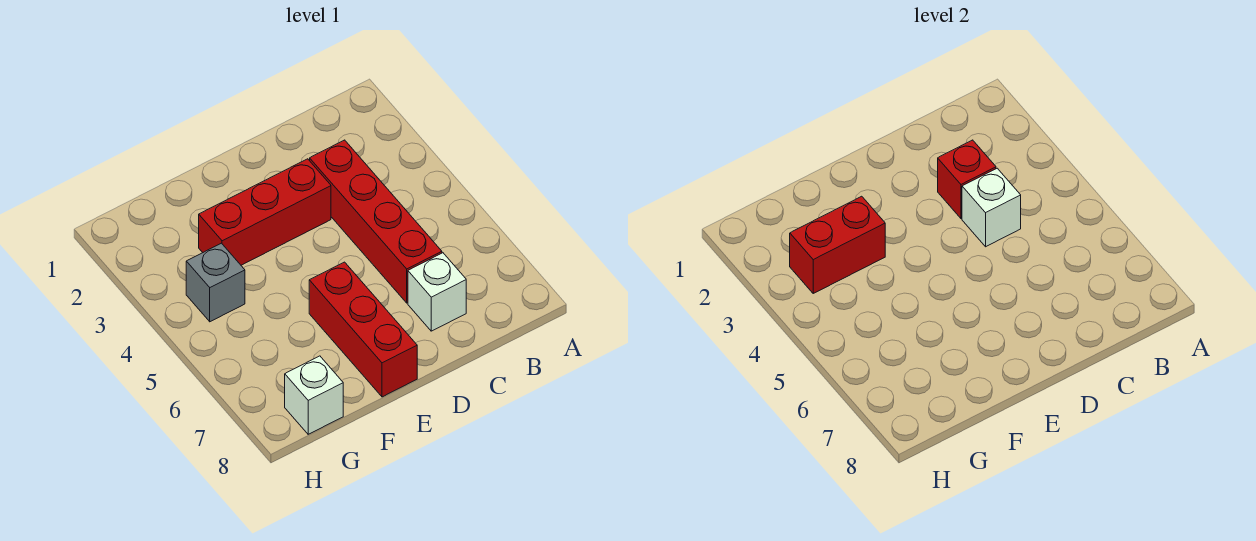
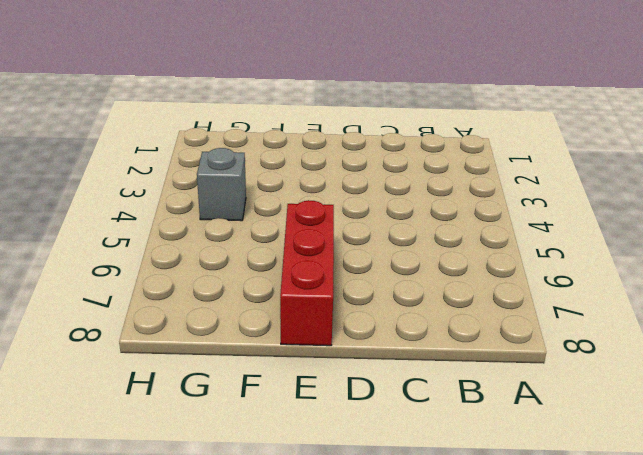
none -> red 1x4 brick [310,140,442,303]
none -> white 1x1 brick [408,253,466,331]

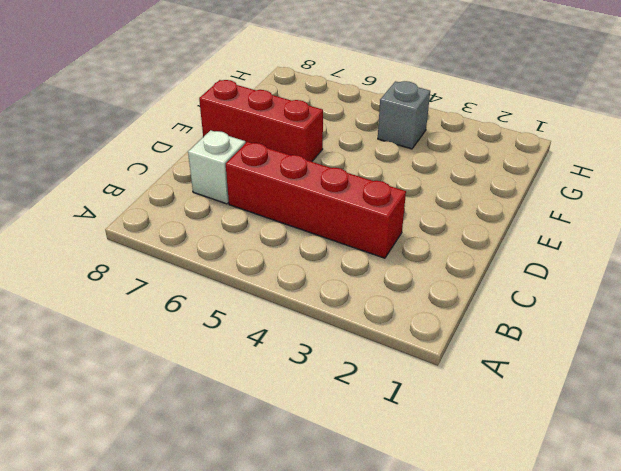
none -> red 1x3 brick [199,159,331,265]
none -> white 1x1 brick [285,356,343,434]

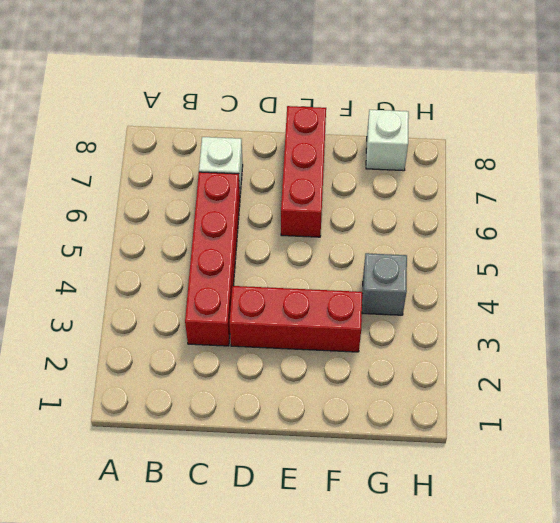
none -> red 1x1 brick [938,140,996,218]
none -> white 1x1 brick [962,168,1021,247]

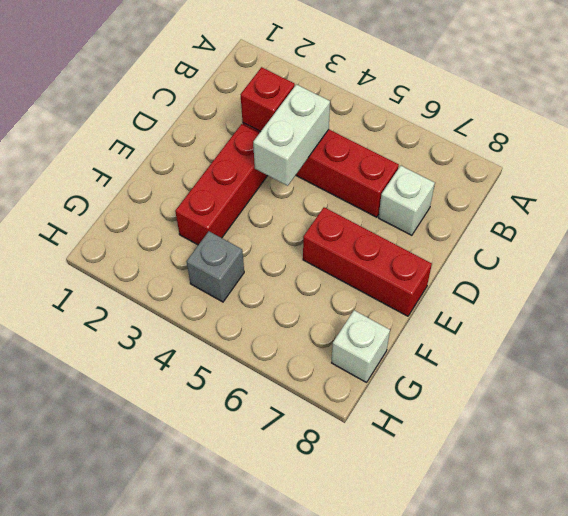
white 1x2 brick [253,85,330,186] -> white 1x1 brick [962,168,1021,247]
none -> red 1x2 brick [790,196,885,293]

